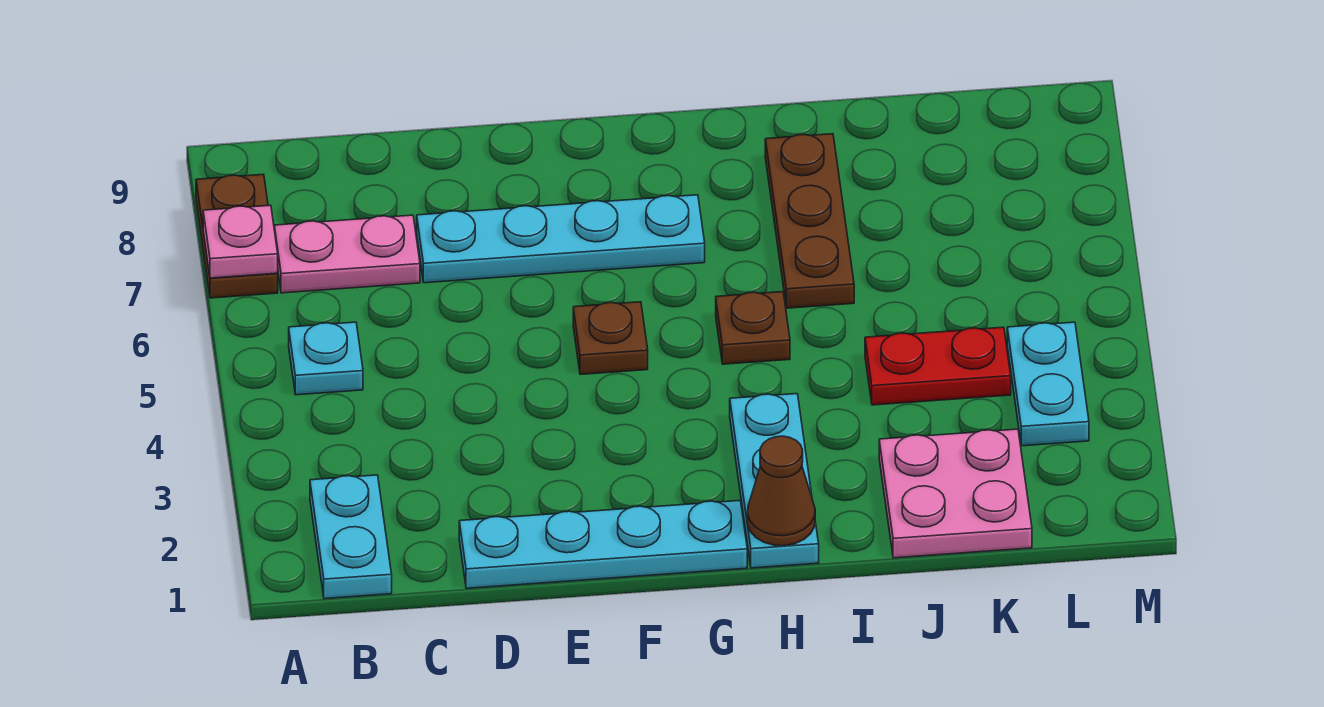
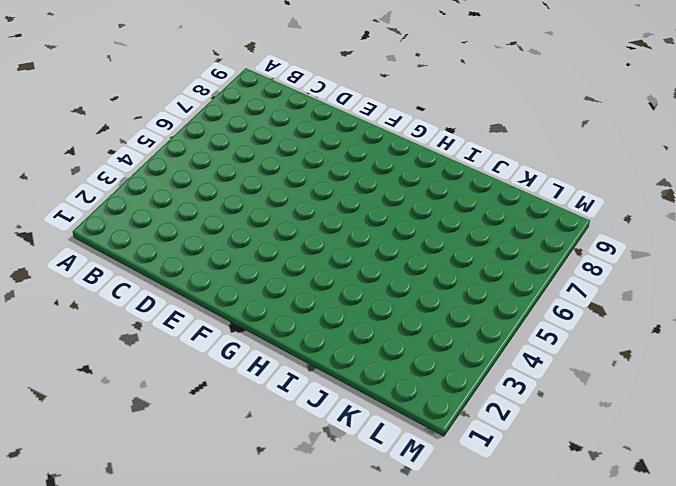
none -> brown 1x2 plate [196,174,278,298]
none -> cyan 1x2 plate [310,475,392,599]
none -> cyan 1x1 plate [289,322,363,395]

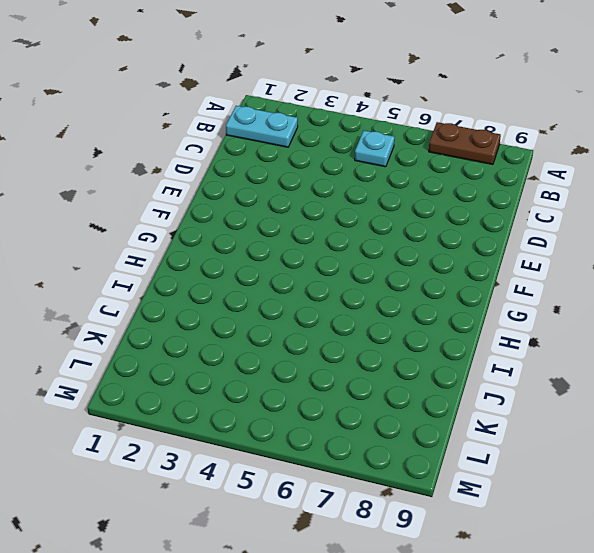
none -> pink 1x2 plate [274,215,420,293]
none -> cyan 1x4 plate [459,501,747,588]
none -> cyan 1x4 plate [417,195,705,283]

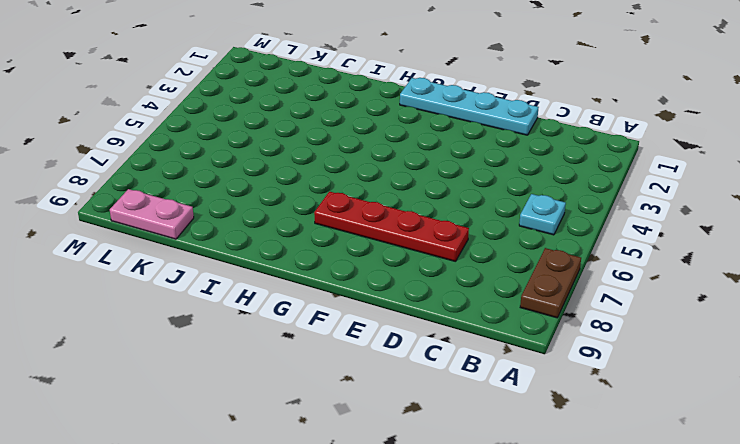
red 1x4 plate [314,192,469,262] -> cyan 1x4 plate [417,195,705,283]
pink 1x2 plate [110,189,194,239] -> pink 1x2 plate moved to [274,215,420,293]
none -> cyan 1x2 plate [310,475,392,599]
none -> brown 1x1 plate [573,302,648,374]
none -> cyan 1x3 plate [730,394,819,568]

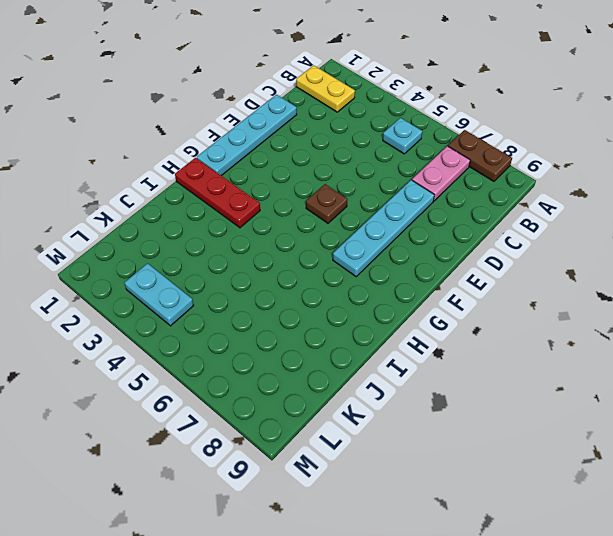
yellow 1x2 plate [296,65,355,112] -> cyan 1x2 plate [310,475,392,599]
red 1x3 plate [175,158,260,228] -> cyan 1x3 plate [730,394,819,568]
none -> brown 1x1 plate [716,292,790,364]
none -> brown 1x3 plate [765,134,854,308]
none -> pink 2x2 plate [879,429,1032,558]

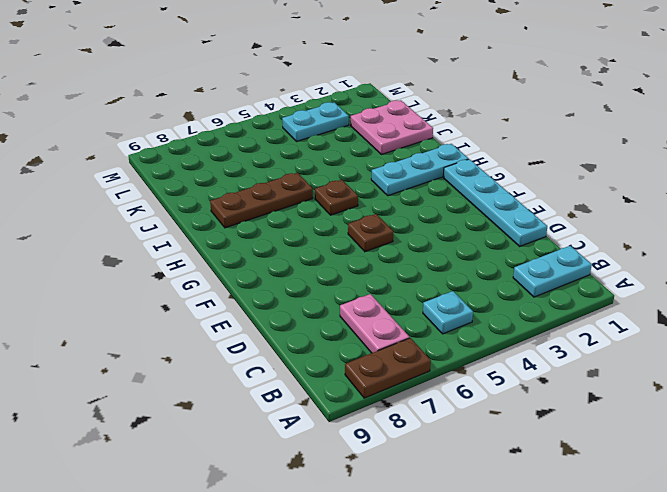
none -> cyan 1x4 plate [417,195,705,283]
none -> red 1x2 plate [865,327,1011,405]
none -> pink 1x1 plate [203,205,278,278]

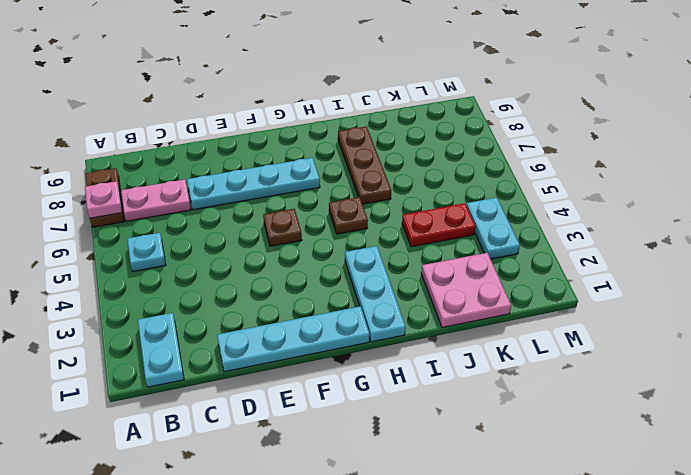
none -> brown 1x1 cone [747,436,815,546]

